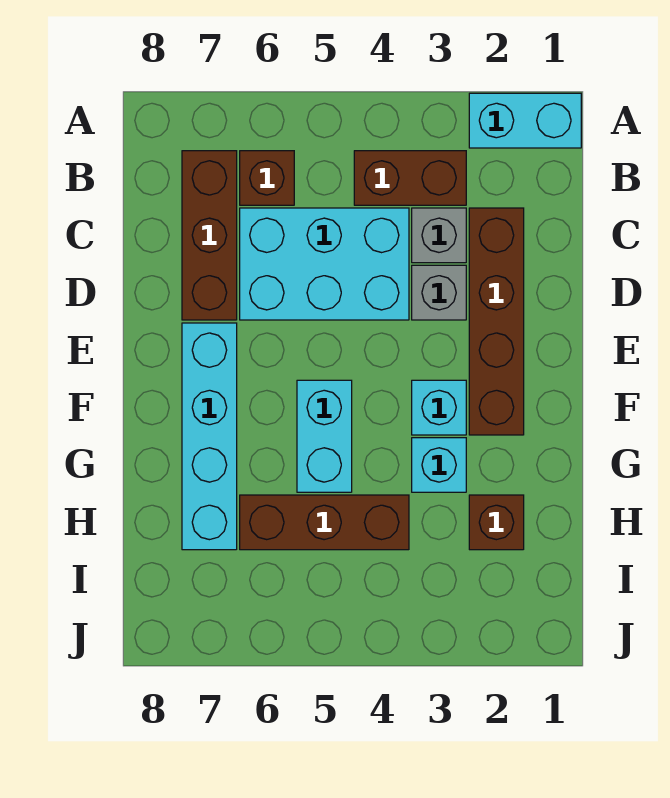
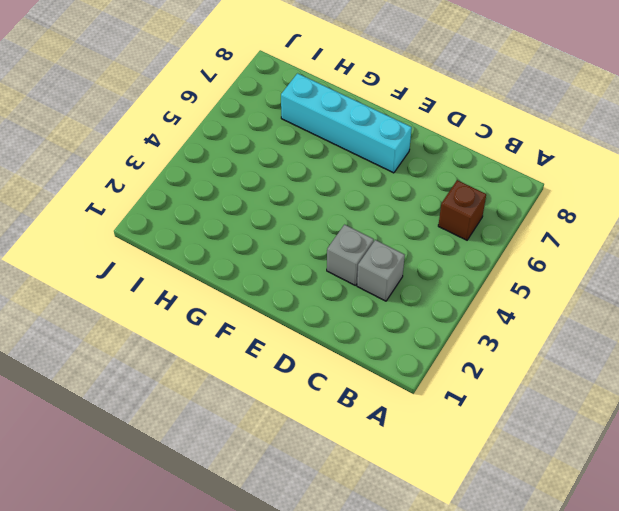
none -> cyan 1x2 brick [469,93,581,148]
none -> brown 1x2 brick [354,151,466,205]
none -> brown 1x3 brick [182,151,237,320]

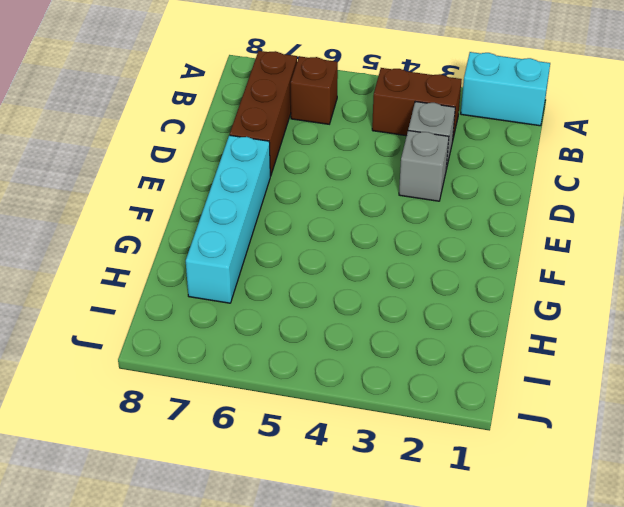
none -> brown 1x4 brick [469,208,524,435]
none -> cyan 2x3 brick [240,208,409,320]
none -> cyan 1x1 brick [412,380,466,435]

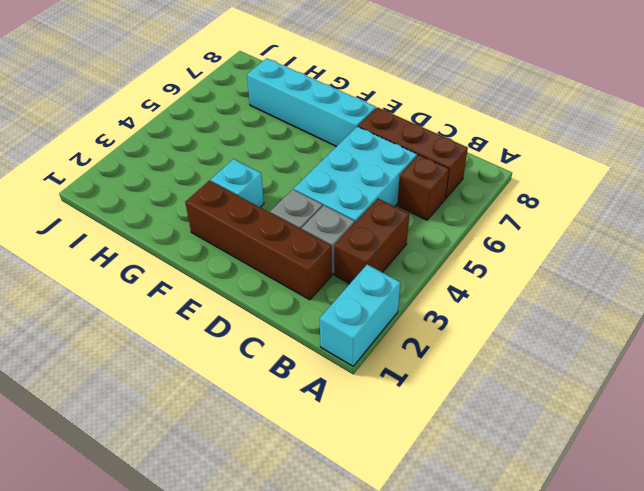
none -> cyan 1x2 brick [297,380,352,492]
none -> cyan 1x1 brick [412,438,466,492]
none -> brown 1x1 brick [469,495,524,550]

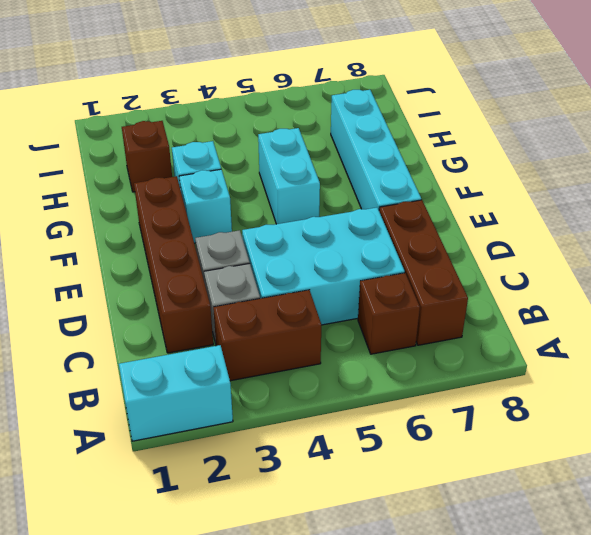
none -> brown 1x3 brick [240,495,409,550]

